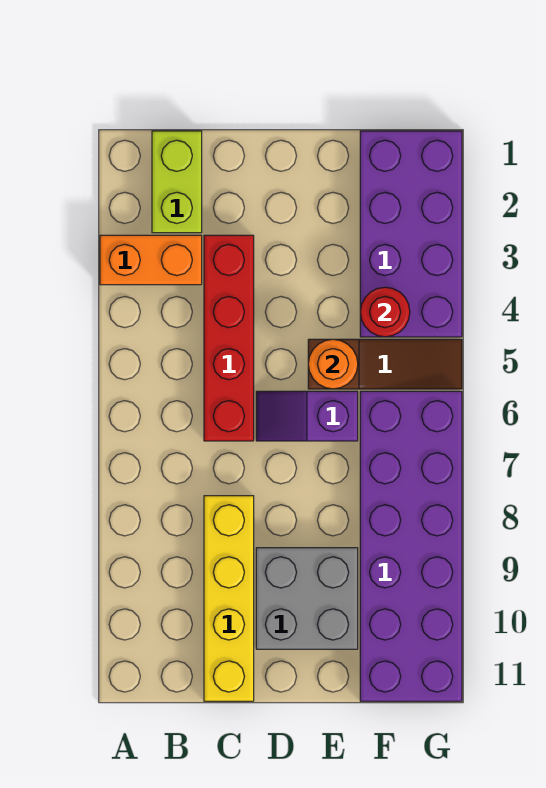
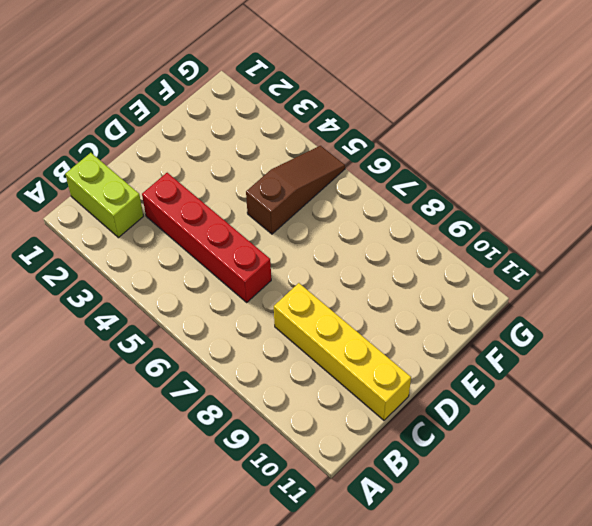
none -> orange 1x2 brick [100,235,202,285]
none -> purple 1x2 slope [256,391,358,441]

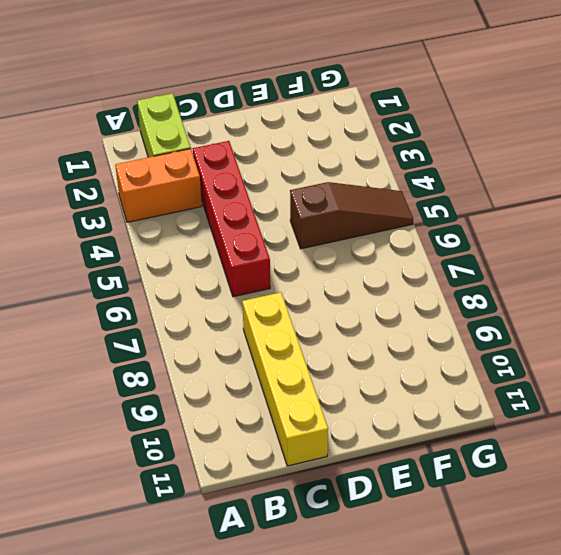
none -> purple 1x2 slope [256,391,358,441]
none -> grey 2x2 brick [256,548,358,649]

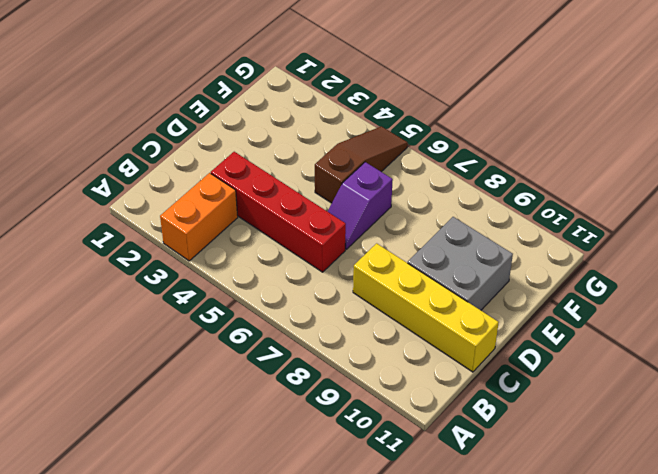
none -> lime 1x2 brick [152,131,202,233]
none -> purple 2x4 brick [360,131,462,337]

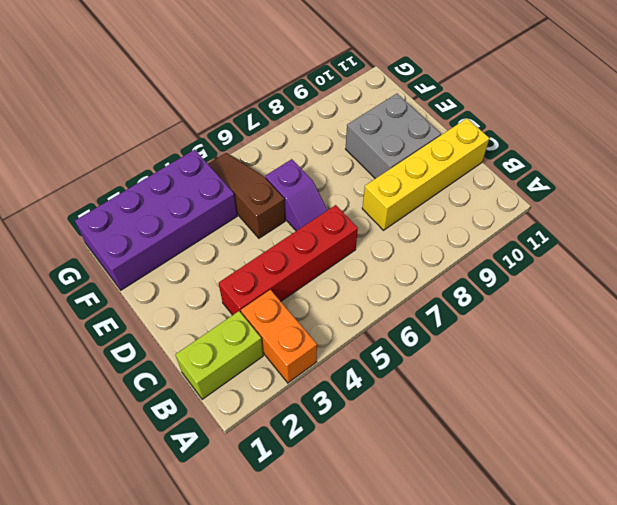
none -> purple 2x6 brick [360,391,462,701]
none -> orange 1x1 round brick [308,339,358,389]

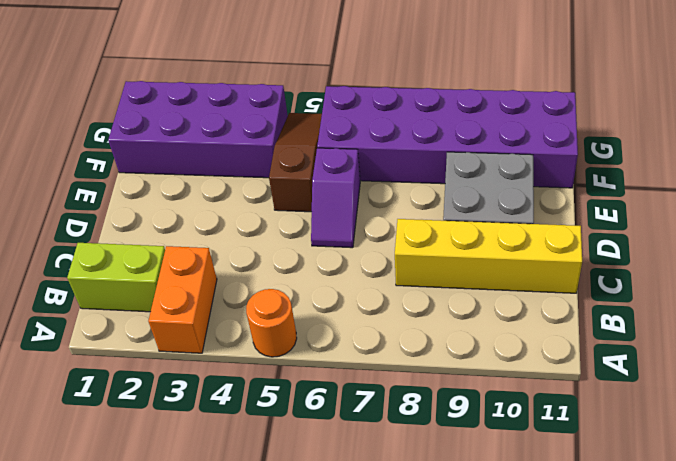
orange 1x1 round brick [246,289,297,357] -> orange 1x1 round brick moved to [308,339,358,389]
none -> red 1x4 brick [204,235,254,441]
none -> red 1x1 round brick [360,287,410,337]

